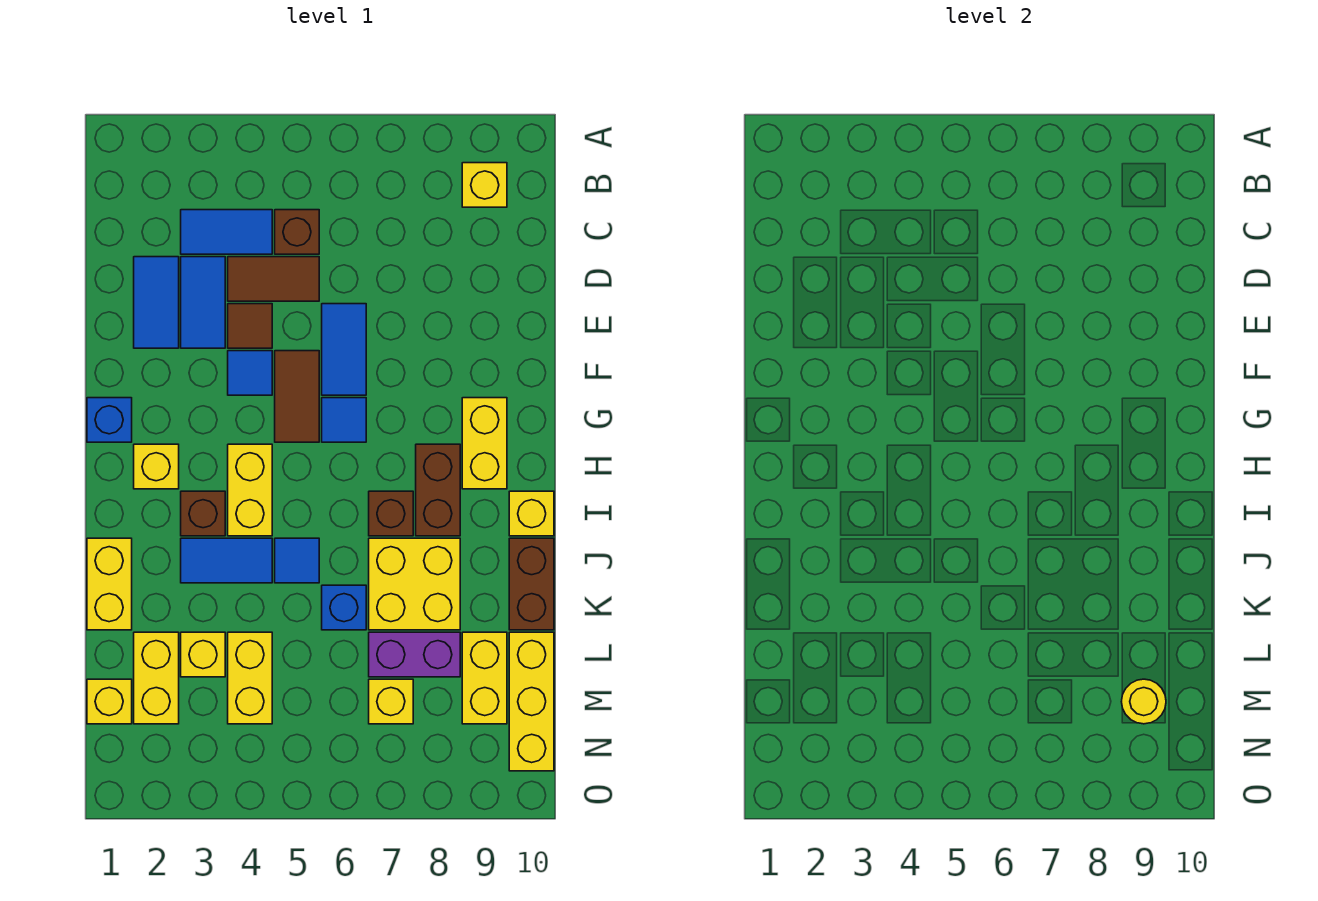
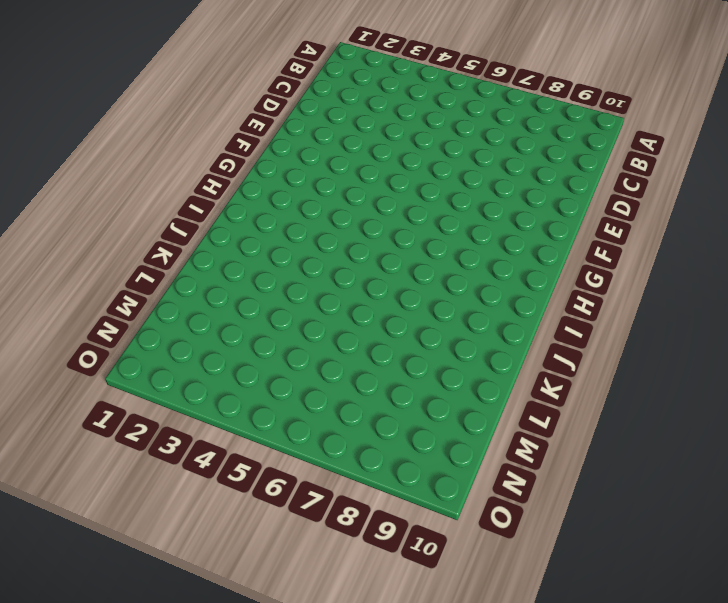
none -> yellow 1x1 brick [462,163,507,207]
none -> blue 1x2 tile [181,210,272,254]
none -> brown 1x1 brick [275,210,319,254]
none -> blue 1x2 tile [134,257,179,348]

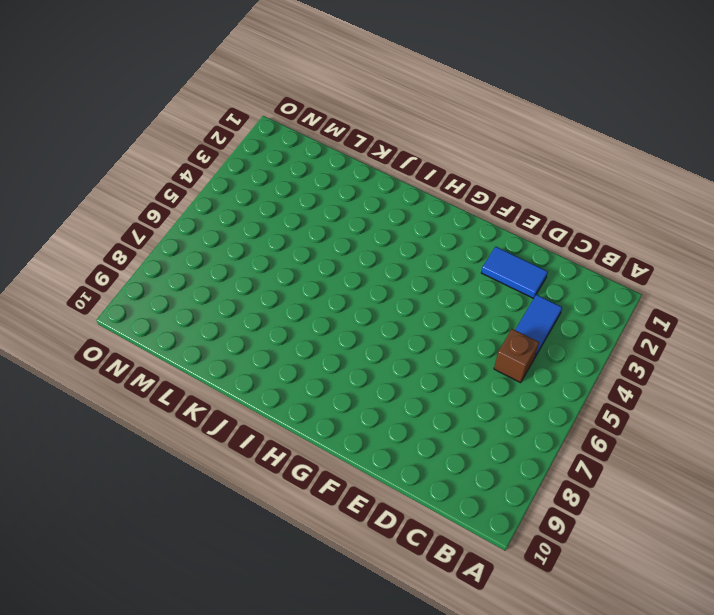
none -> yellow 1x1 brick [462,163,507,207]
none -> blue 1x2 tile [181,257,225,348]
none -> brown 1x2 tile [228,257,319,301]
none -> brown 1x1 tile [228,304,272,348]

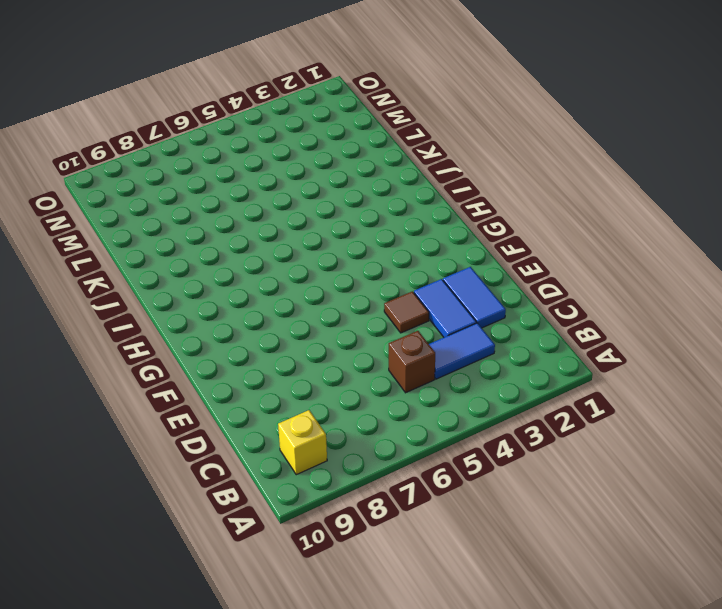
none -> brown 1x2 tile [228,257,319,301]
none -> blue 1x2 tile [322,304,366,395]
none -> blue 1x1 tile [228,351,272,395]
none -> brown 1x2 tile [275,351,319,442]

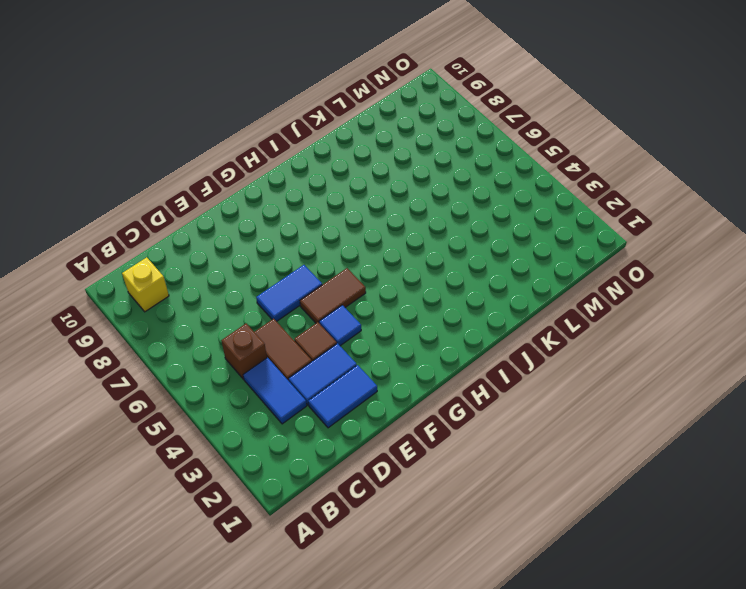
none -> blue 1x1 brick [87,398,132,442]
none -> blue 1x1 tile [322,398,366,442]
none -> yellow 1x2 brick [462,398,507,489]
none -> yellow 1x1 brick [134,444,179,489]

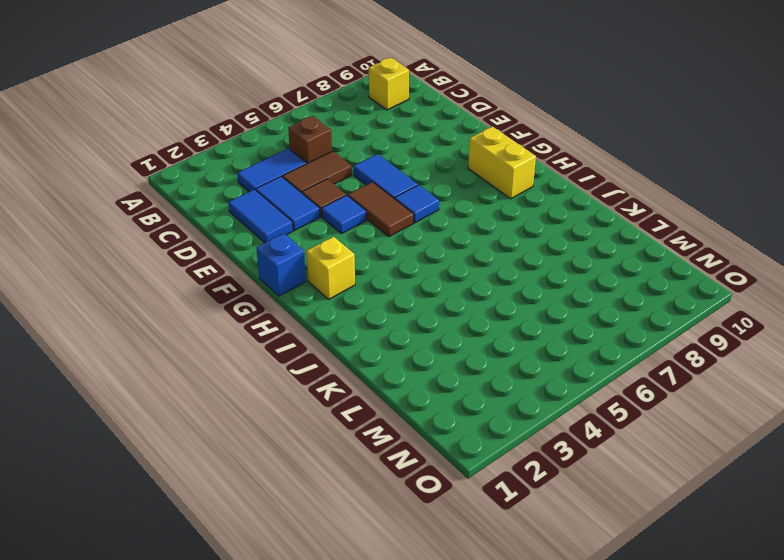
none -> yellow 1x2 brick [228,444,272,536]
none -> brown 1x2 brick [416,444,460,536]
none -> brown 1x1 brick [181,491,225,536]
none -> brown 1x1 brick [369,491,413,536]

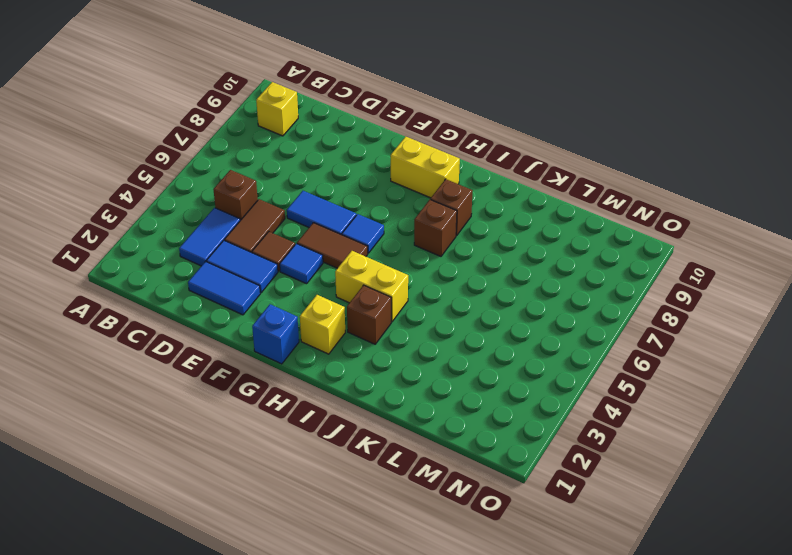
brown 1x1 brick [431,179,473,236] -> brown 1x2 brick [416,444,460,536]
none -> yellow 1x1 brick [509,491,554,536]
none -> yellow 1x2 brick [87,538,132,630]
none -> blue 1x2 tile [181,538,272,583]
none -> blue 1x1 tile [275,538,319,583]

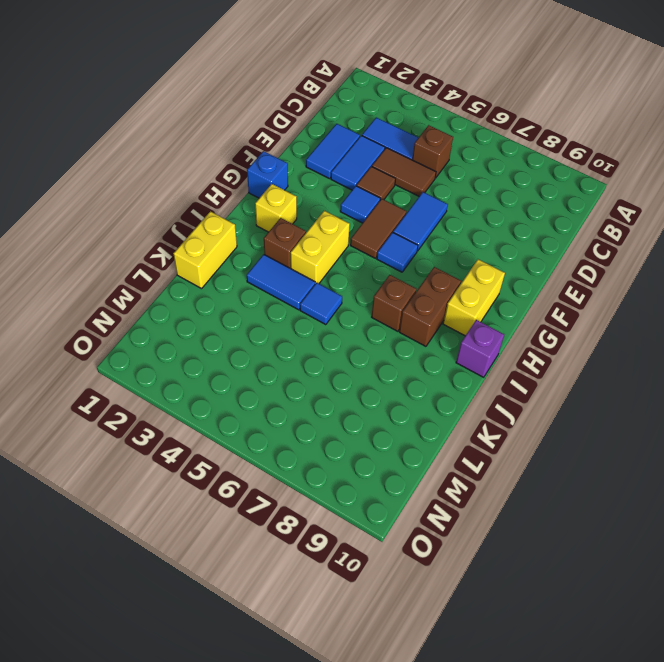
purple 1x1 brick [456,320,504,377] -> yellow 1x1 brick [509,491,554,536]
none -> yellow 1x1 brick [462,163,507,207]
none -> yellow 2x2 brick [369,538,460,630]
none -> brown 1x2 brick [509,538,554,630]
none -> blue 1x1 brick [322,585,366,630]

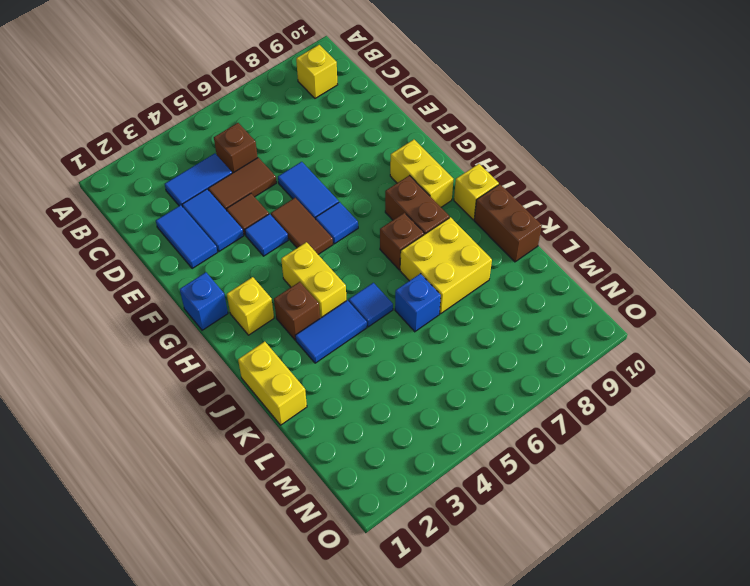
none -> yellow 1x2 brick [134,632,179,724]
none -> yellow 1x1 brick [181,632,225,677]
none -> yellow 1x2 brick [228,632,272,724]
none -> purple 1x2 brick [369,632,460,677]

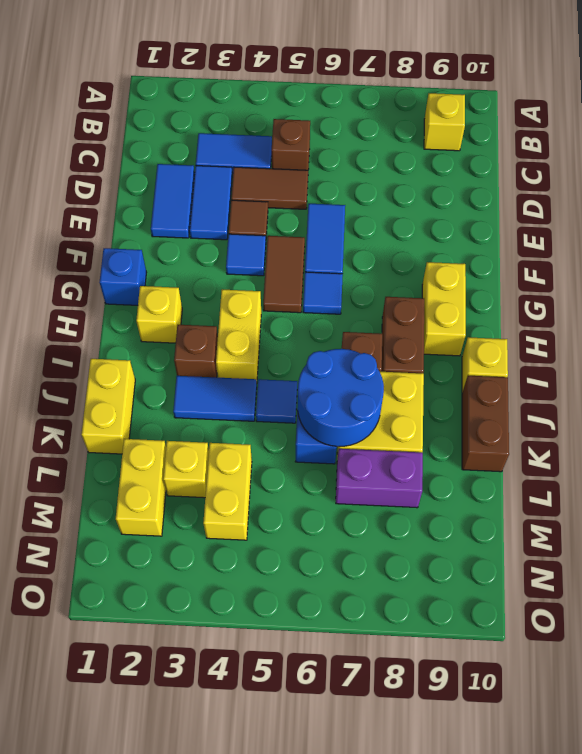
blue 2x2 round brick [298,349,384,447] -> none
none -> yellow 1x2 brick [462,632,507,724]
none -> yellow 1x3 brick [509,632,554,771]
none -> yellow 1x1 brick [87,679,132,724]
none -> yellow 1x1 brick [369,679,413,724]

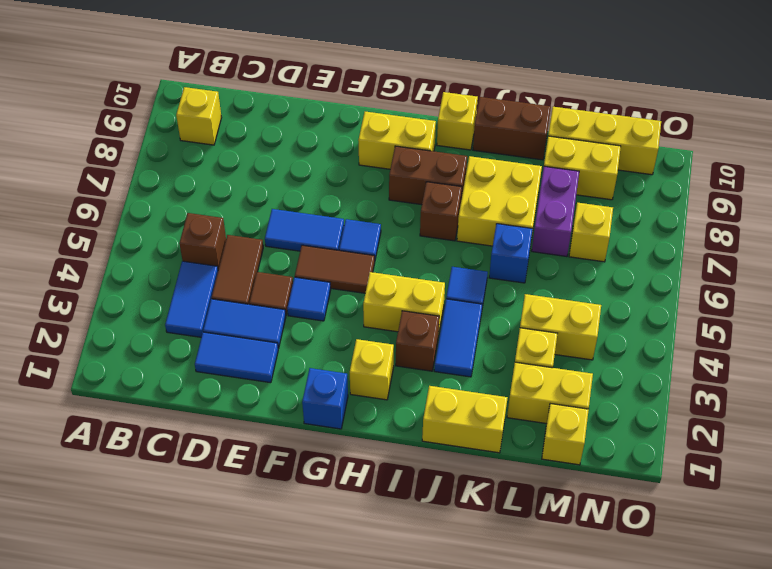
none -> yellow 1x1 round brick [1121,679,1166,724]

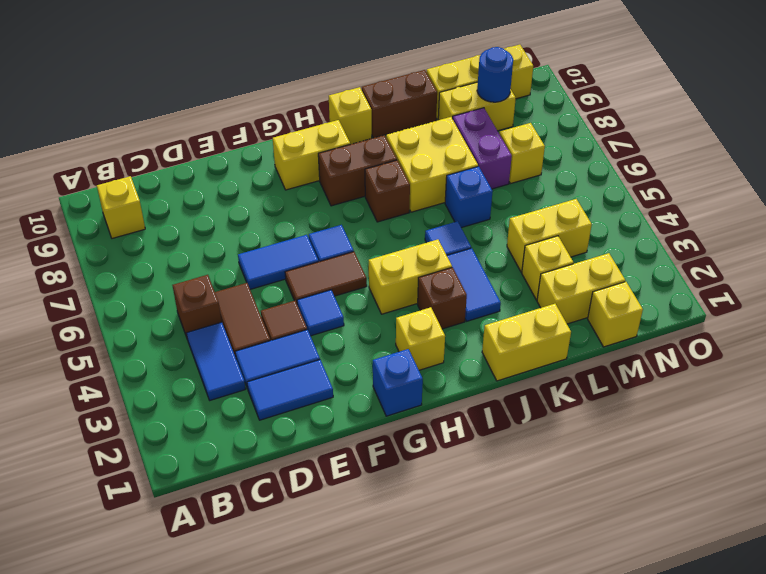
blue 1x1 round brick [477,47,513,102] -> yellow 1x1 round brick [1121,679,1166,724]

